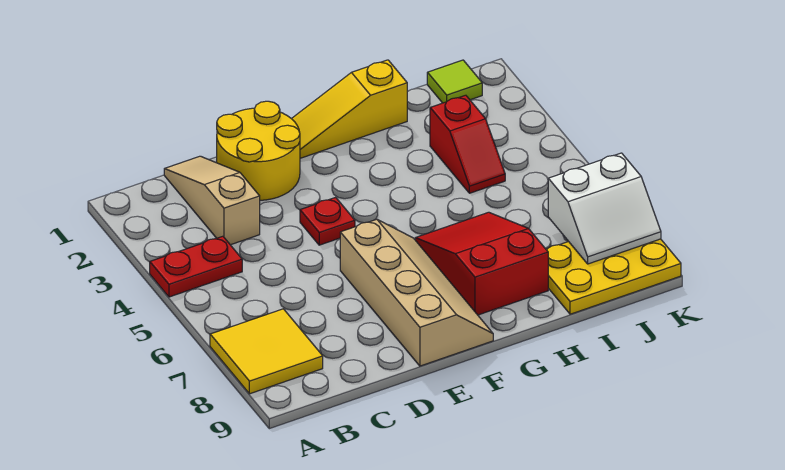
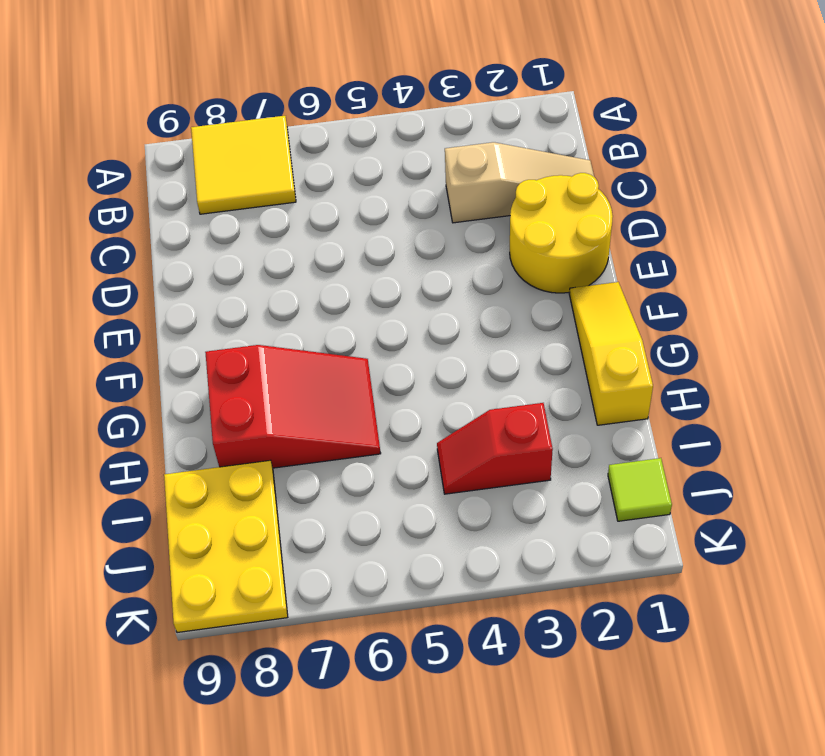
none -> red 1x2 plate [150,236,242,297]
none -> red 1x1 plate [300,197,355,245]
none -> tan 2x4 slope [340,219,493,366]

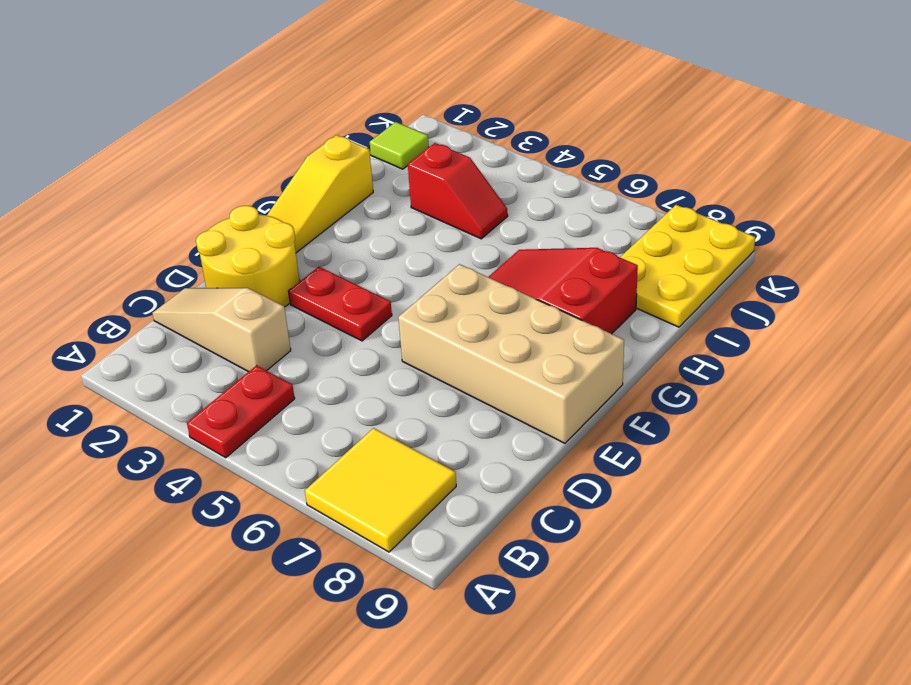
red 1x2 plate [289,267,392,341] -> red 1x1 plate [300,197,355,245]
tan 2x4 brick [398,264,624,443] -> tan 2x4 slope [340,219,493,366]
none -> white 2x2 slope [548,153,661,264]

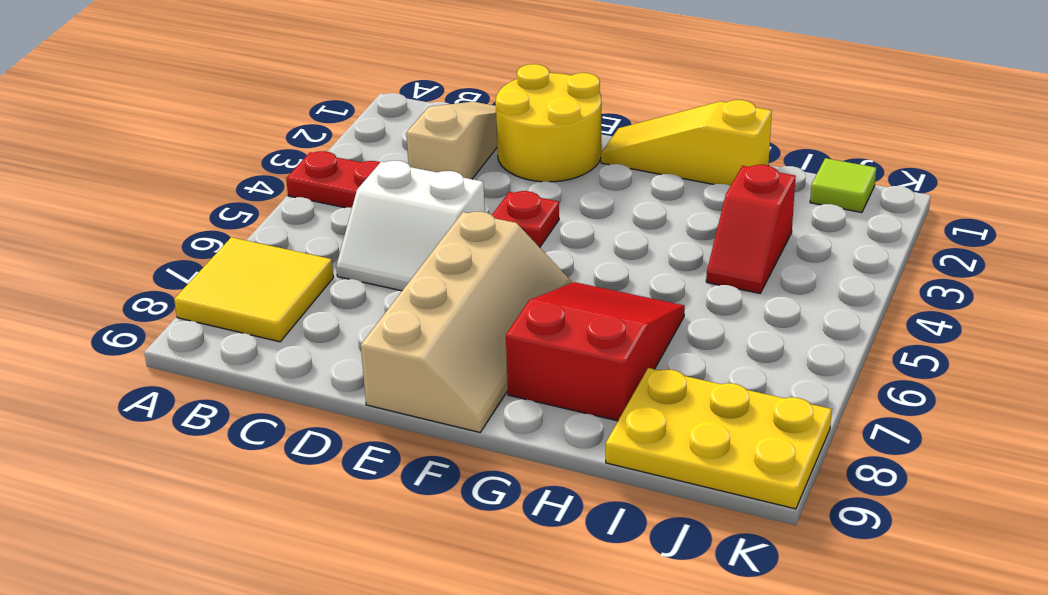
white 2x2 slope [336,161,485,291] -> white 2x2 slope moved to [548,153,661,264]

